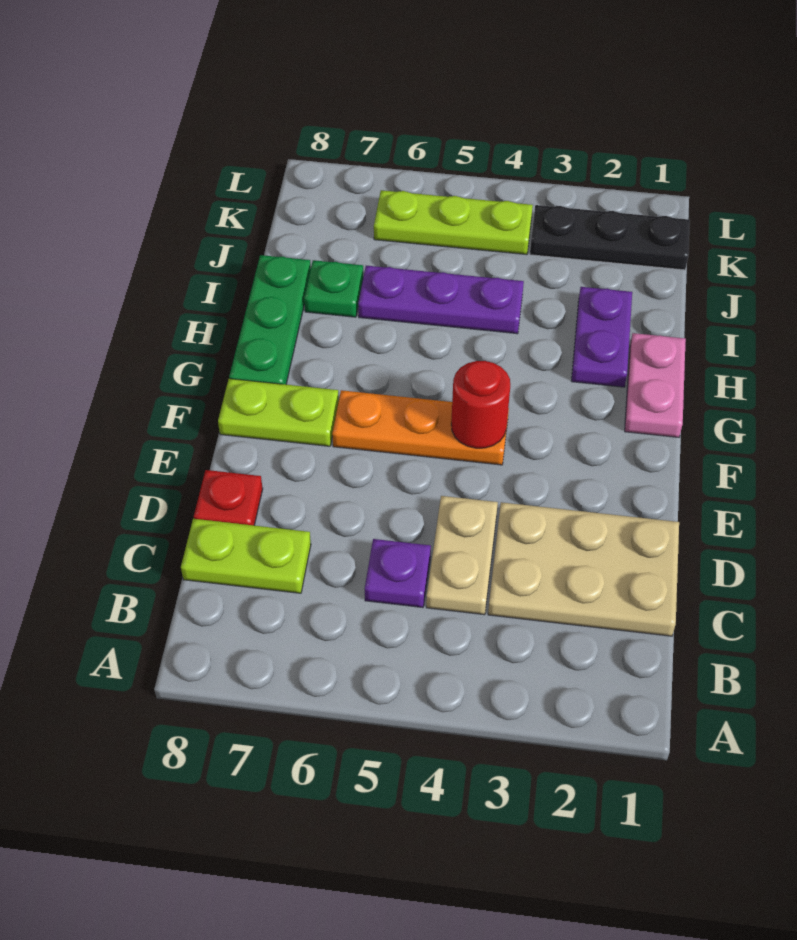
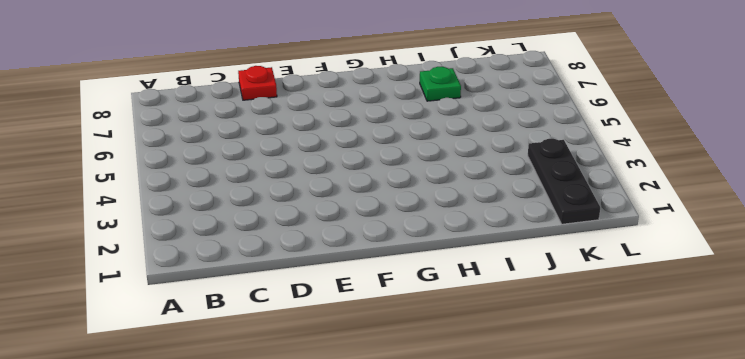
none -> tan 2x3 plate [488,502,679,636]
none -> tan 1x2 plate [426,496,498,615]
none -> purple 1x1 plate [365,539,431,607]

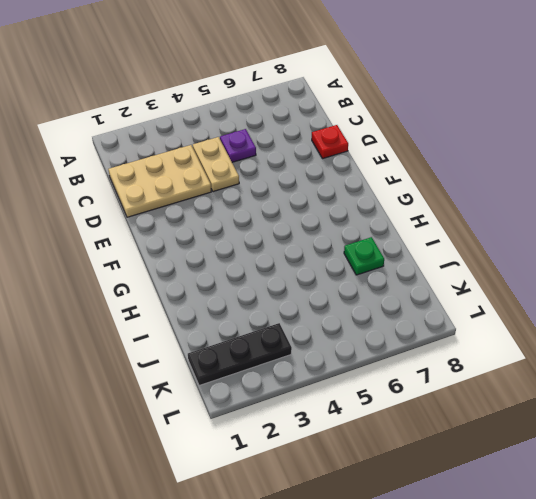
none -> lime 1x2 plate [181,519,311,593]
none -> orange 1x3 plate [332,390,509,465]
none -> lime 1x2 plate [218,379,339,446]

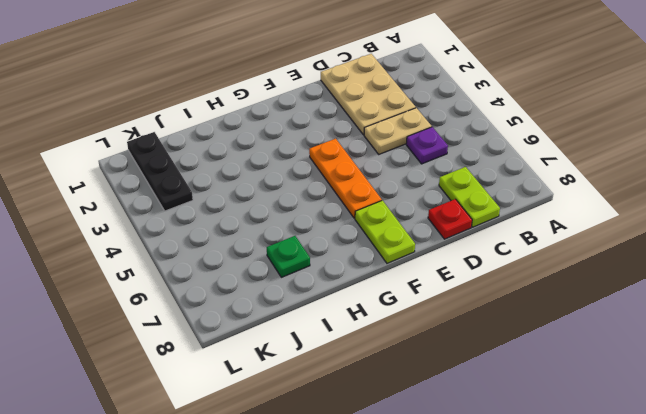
none -> pink 1x2 plate [625,333,686,437]
none -> green 1x3 plate [229,255,311,384]
none -> purple 1x2 plate [571,287,632,387]

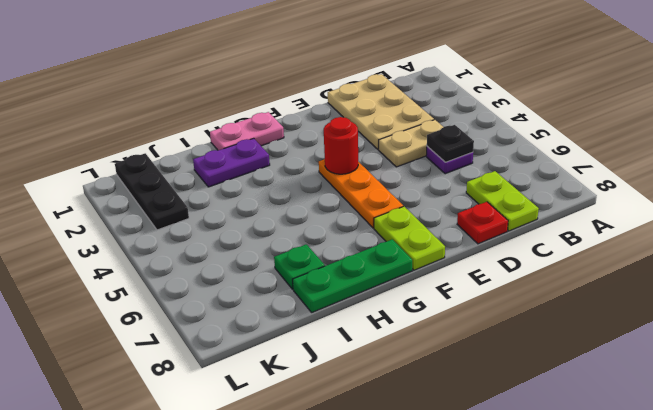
black 1x1 plate [427,125,474,162] -> none
none -> purple 1x3 plate [358,266,524,334]
none -> lime 1x3 plate [374,190,533,255]

